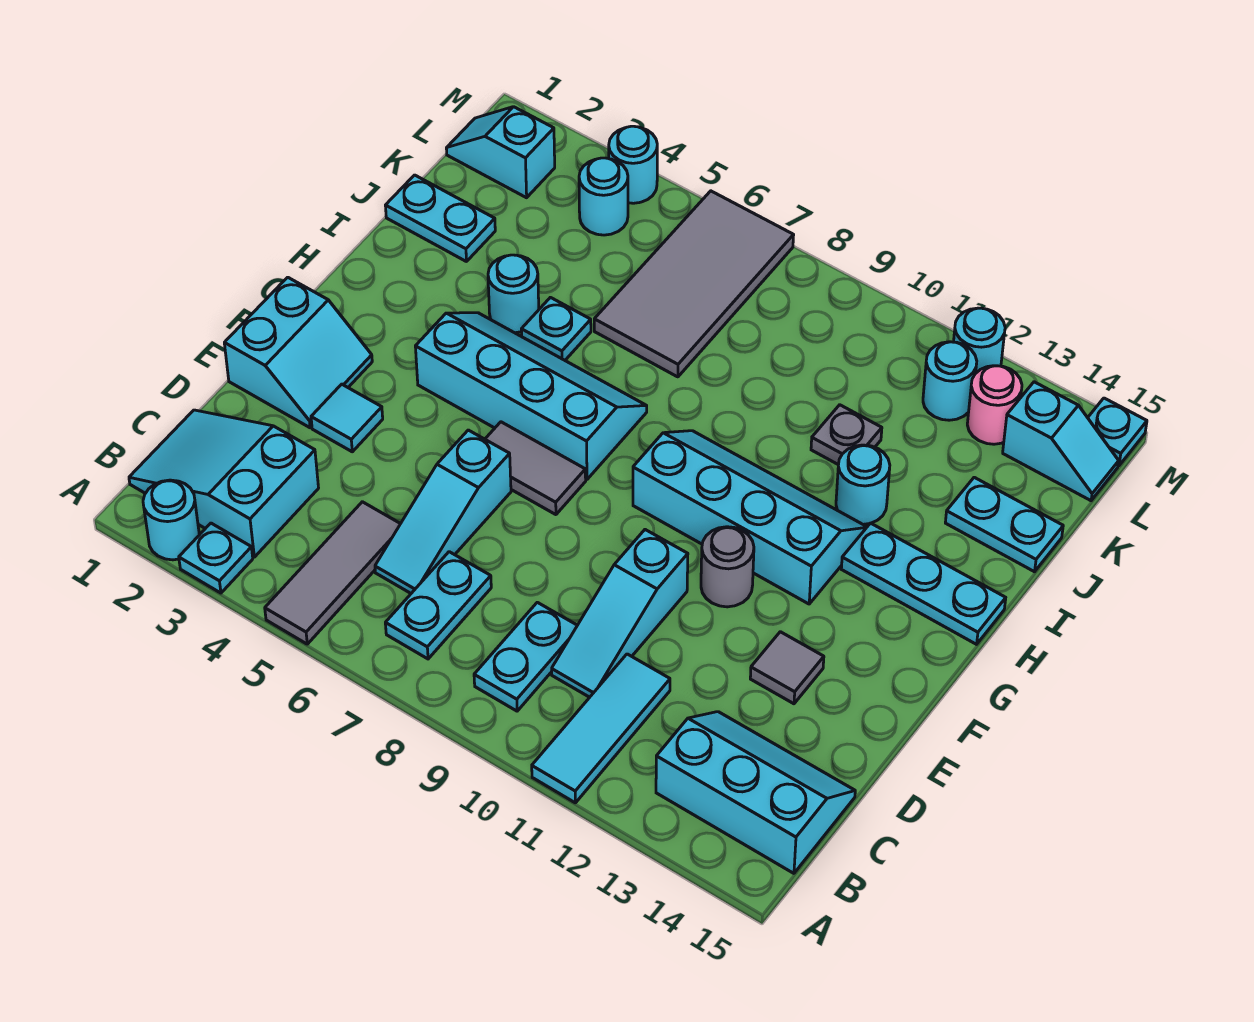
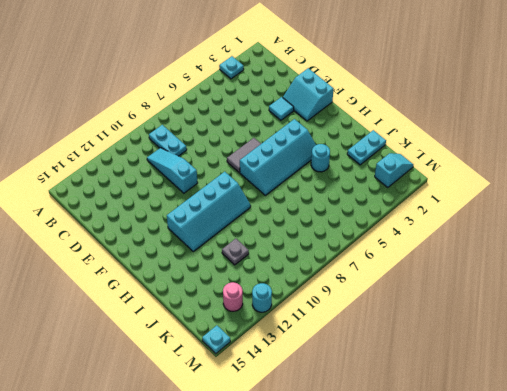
none -> cyan 1x1 round brick [143,480,199,560]
none -> grey 1x3 tile [265,502,400,644]
none -> cyan 1x3 tile [532,654,670,803]
none -> cyan 2x3 slope [129,410,318,557]

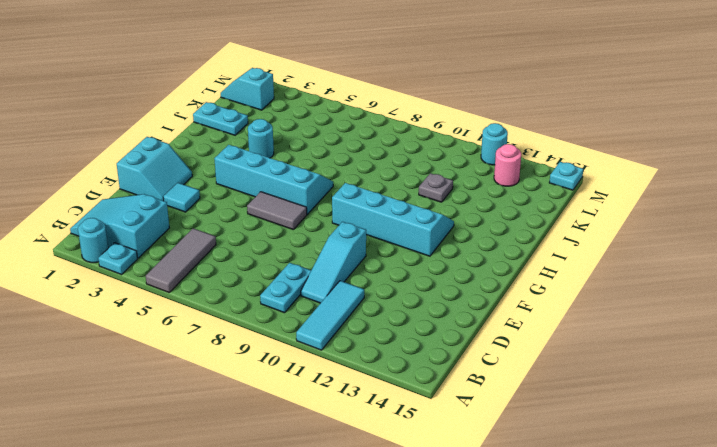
none -> cyan 1x2 plate [385,552,491,659]
none -> cyan 2x3 slope [656,712,855,873]
none -> cyan 1x3 slope [375,430,511,593]
none -> grey 1x1 tile [750,632,824,704]

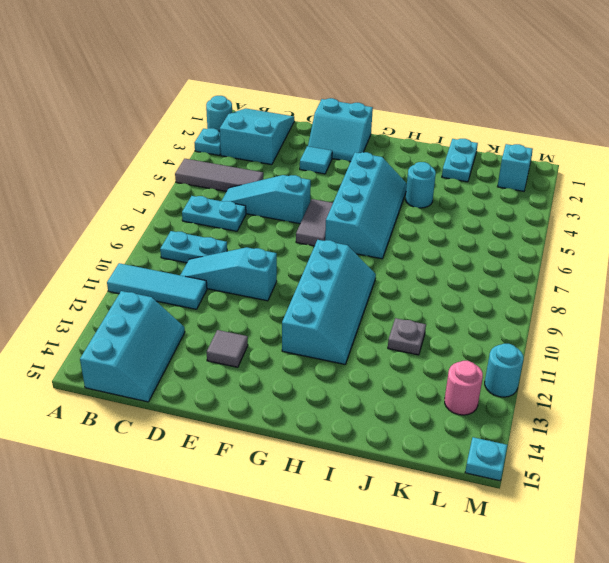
none -> grey 1x1 round brick [701,527,754,607]
none -> cyan 1x3 plate [841,523,1006,644]
none -> cyan 1x1 plate [521,297,591,360]
none -> cyan 1x1 round brick [836,445,890,524]

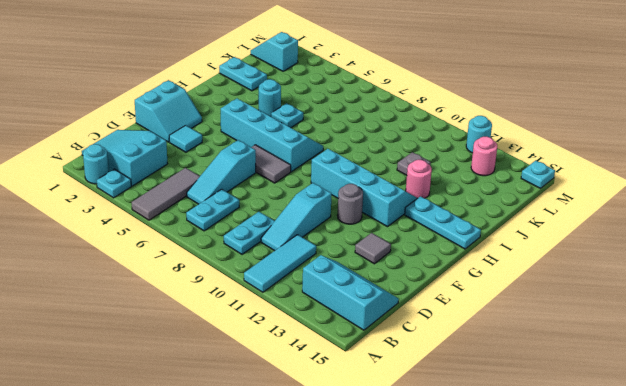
pink 1x1 round brick [406,160,432,198] -> cyan 1x1 round brick [836,445,890,524]
none -> grey 2x4 tile [594,191,794,377]
none -> cyan 1x2 plate [945,477,1063,572]
none -> cyan 1x1 round brick [579,158,628,235]
none -> cyan 1x1 round brick [923,342,977,420]

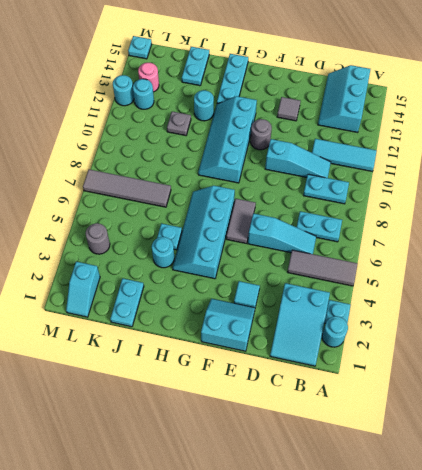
grey 1x4 tile [83,169,171,207] -> grey 2x4 tile [594,191,794,377]
grey 1x1 round brick [86,223,110,254] -> cyan 1x1 round brick [579,158,628,235]
none -> cyan 1x2 slope [1003,382,1119,501]
none -> cyan 1x1 round brick [609,126,657,203]

